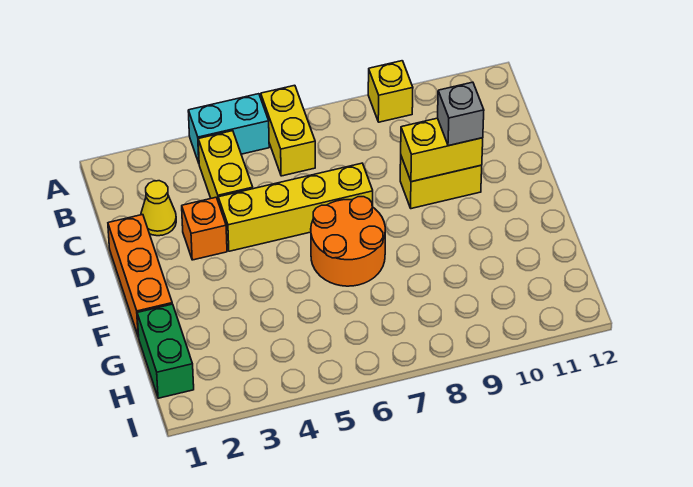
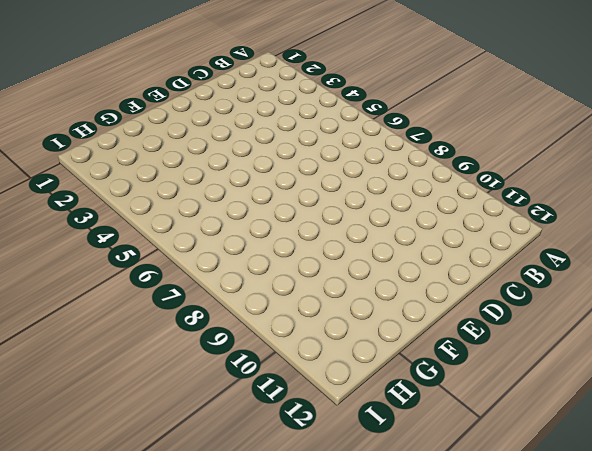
none -> cyan 1x2 brick [188,94,269,163]
none -> yellow 1x2 brick [261,85,315,176]
none -> yellow 1x1 brick [368,61,413,122]

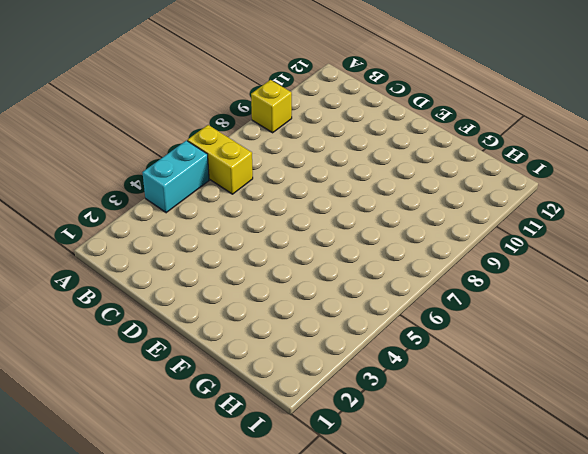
none -> yellow 1x2 brick [198,131,253,203]
none -> yellow 1x1 cone [141,181,176,236]
none -> orange 1x3 brick [108,215,172,337]

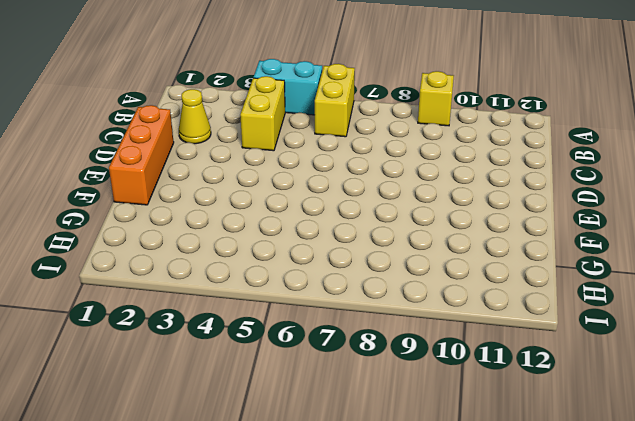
none -> orange 1x1 brick [182,197,227,260]
none -> yellow 1x4 brick [218,163,373,251]
none -> yellow 1x2 brick [400,157,482,209]

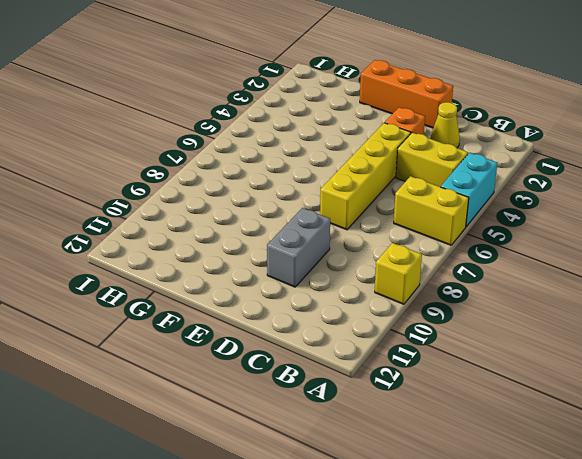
grey 1x2 brick [267,208,330,287] -> yellow 1x2 brick [400,157,482,209]
none -> orange 2x2 round brick [311,197,385,286]
none -> green 1x2 brick [137,304,194,398]
none -> yellow 1x2 brick [401,118,483,182]

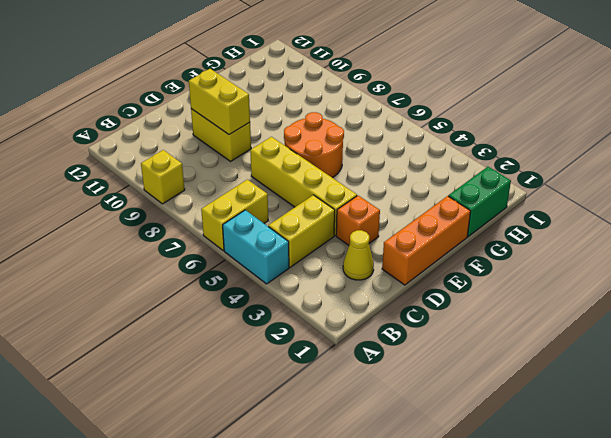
none -> grey 1x1 brick [438,82,484,146]

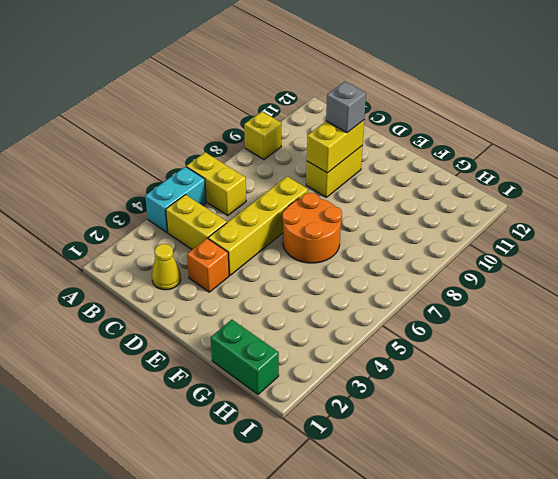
none -> orange 1x3 brick [108,215,172,337]

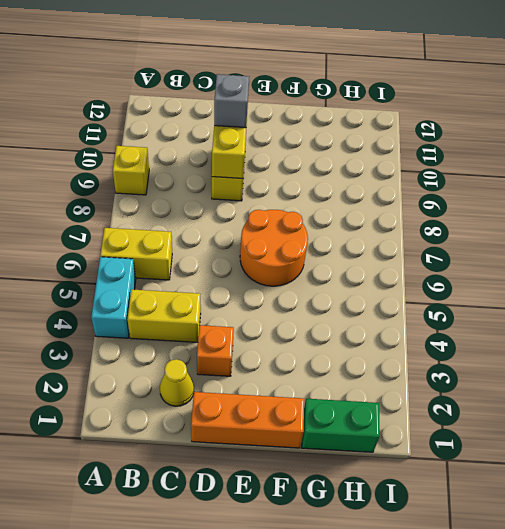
none -> yellow 1x4 brick [218,163,373,251]

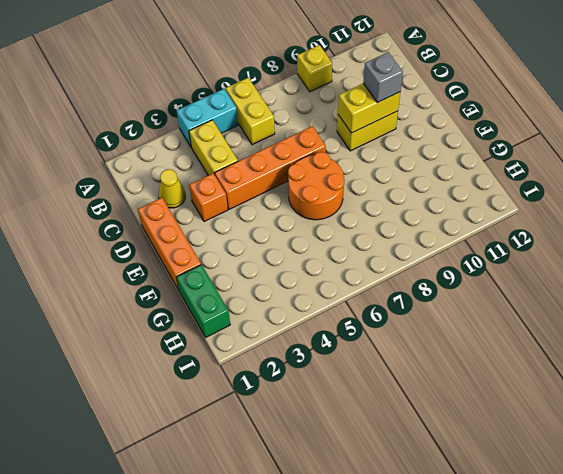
orange 1x4 brick [215,126,326,209] -> yellow 1x4 brick [218,163,373,251]

